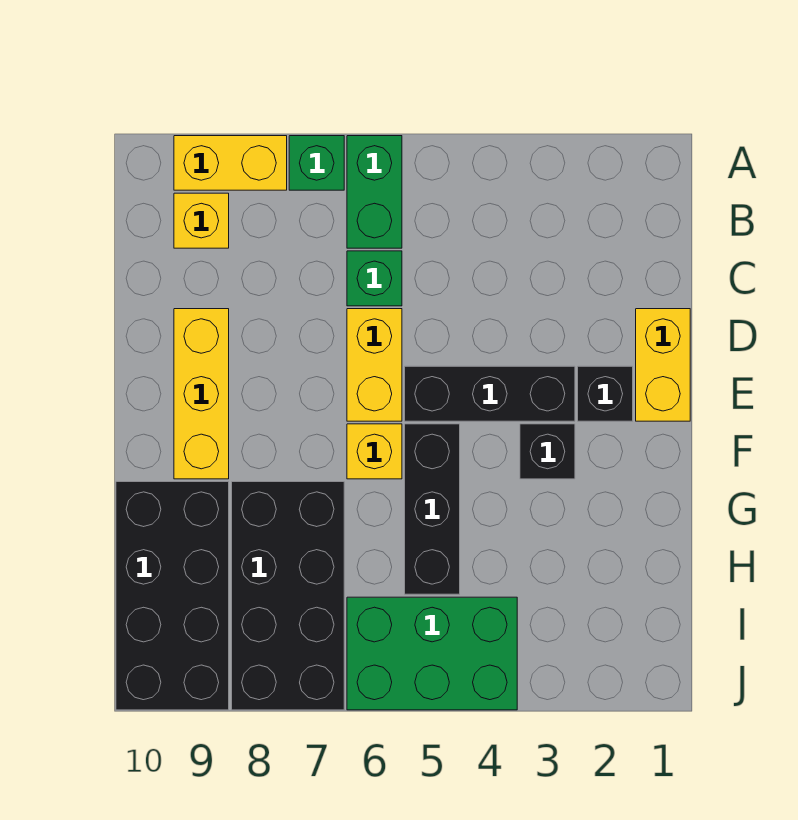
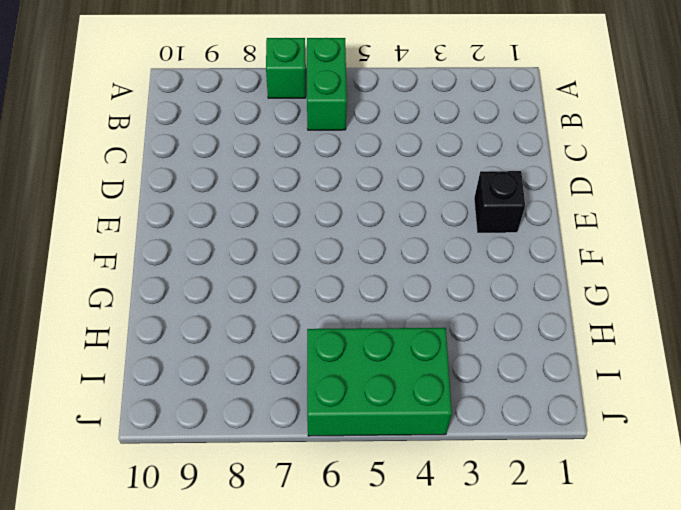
none -> yellow 1x2 brick [174,136,287,190]
none -> yellow 1x1 brick [174,193,229,248]
none -> green 1x1 brick [347,251,402,306]

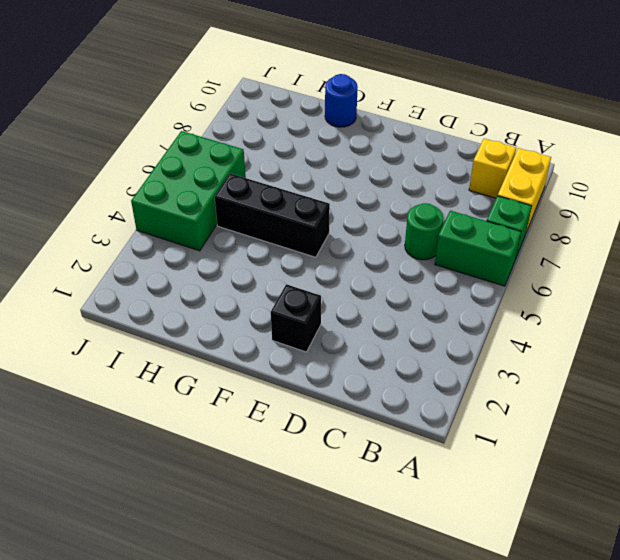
green 1x1 round brick [405,203,443,260] -> green 1x1 brick [347,251,402,306]
blue 1x1 round brick [325,74,358,127] -> black 2x4 brick [116,482,229,710]
none -> yellow 1x2 brick [636,309,690,421]
none -> yellow 1x2 brick [347,309,402,421]
none -> yellow 1x3 brick [174,309,229,479]

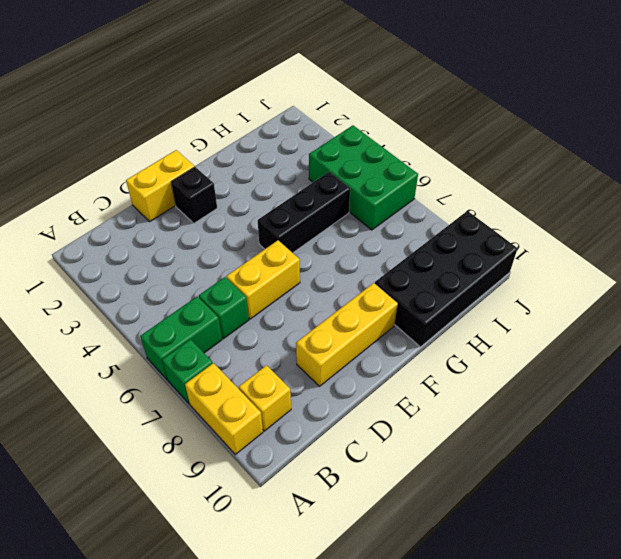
none -> black 1x3 brick [405,366,575,421]
none -> black 1x1 brick [520,424,575,479]
none -> yellow 1x1 brick [347,424,402,479]

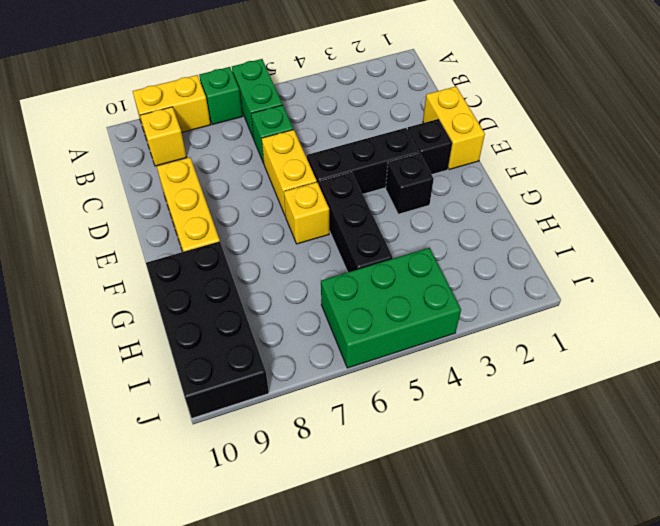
none -> black 2x4 brick [232,482,344,710]

